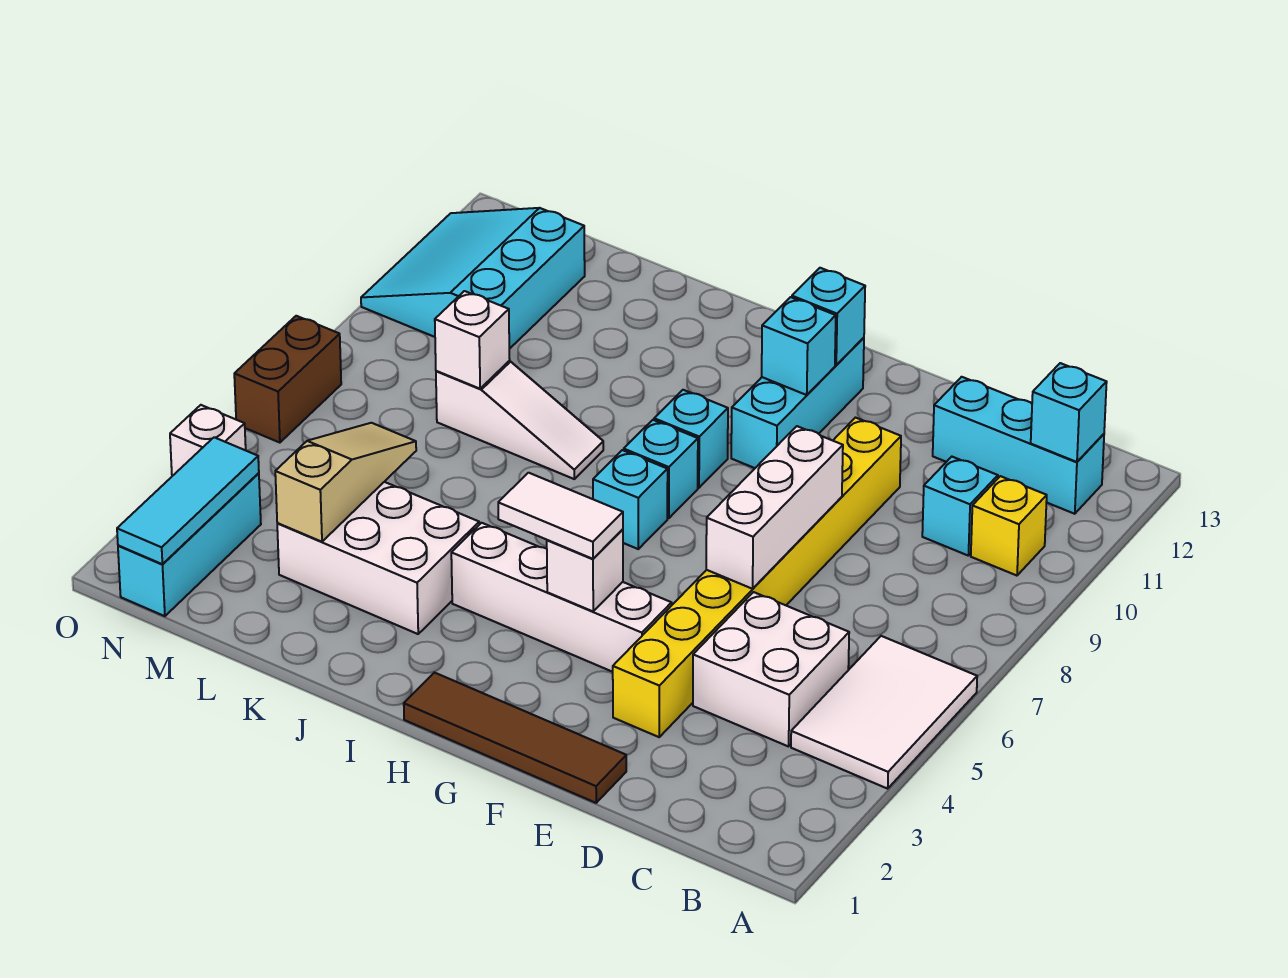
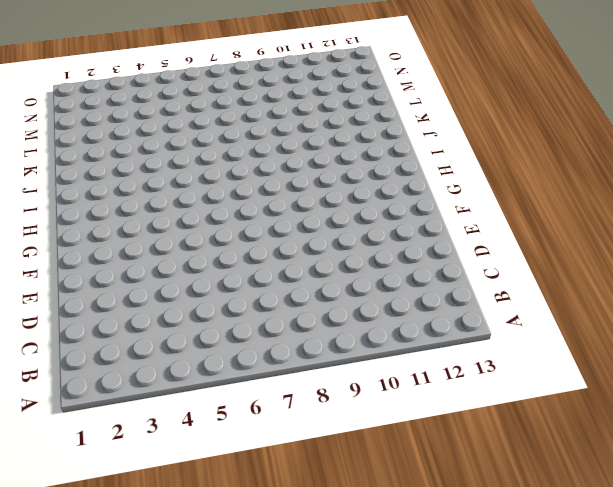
none -> white 2x3 tile [791,636,977,789]
none -> yellow 1x1 brick [971,476,1047,576]
none -> cyan 1x3 brick [933,377,1104,514]

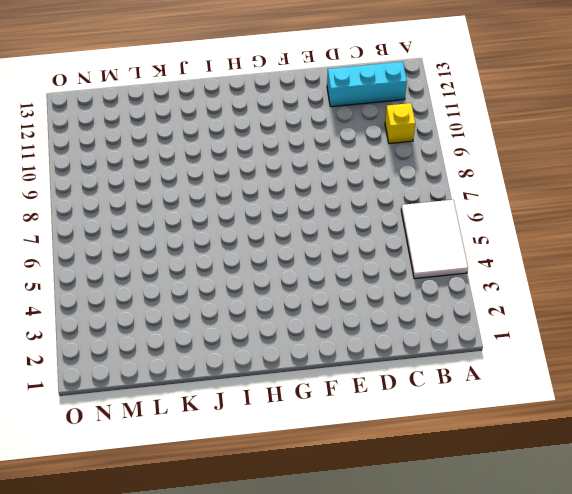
none -> white 2x2 brick [693,592,849,747]
none -> cyan 1x1 brick [922,457,998,555]
none -> brown 1x4 tile [404,673,626,803]

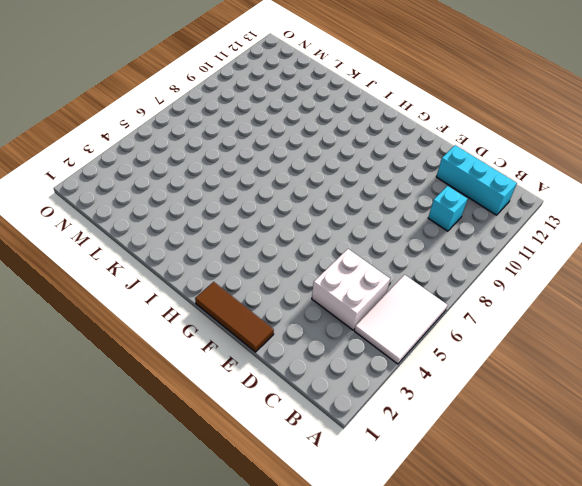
brown 1x3 tile [195,282,274,352] -> brown 1x4 tile [404,673,626,803]
none -> yellow 1x1 brick [971,476,1047,576]
none -> yellow 1x8 brick [613,418,901,737]
none -> white 1x4 brick [451,523,672,672]

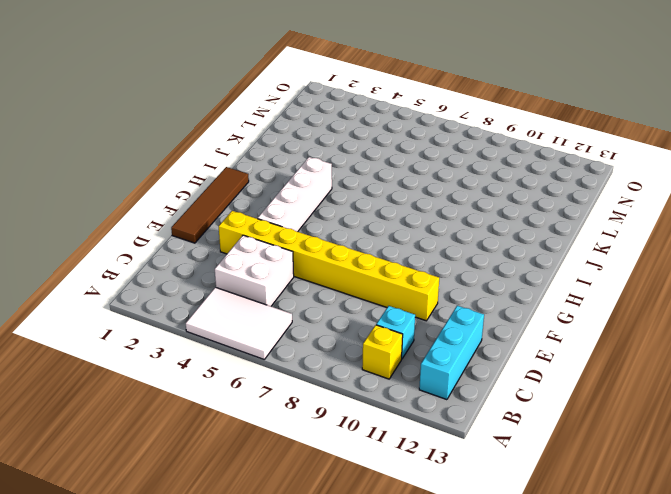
none -> cyan 1x3 brick [731,338,864,468]
none -> cyan 1x1 brick [593,450,668,549]
none -> cyan 1x1 brick [624,420,698,518]

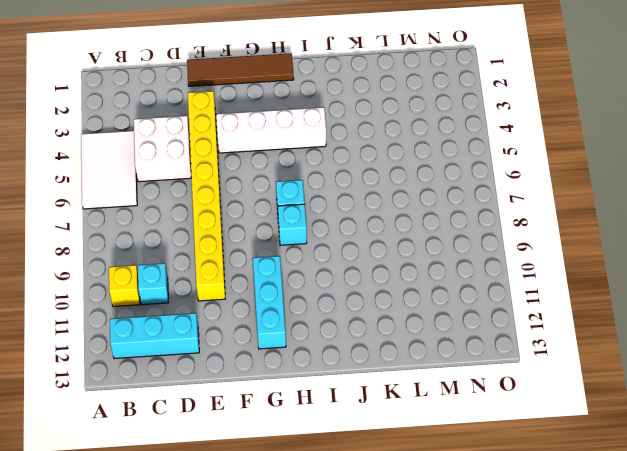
none -> cyan 1x1 brick [654,390,728,488]
none -> white 2x3 brick [277,482,479,634]
none -> white 1x3 slope [436,361,603,479]

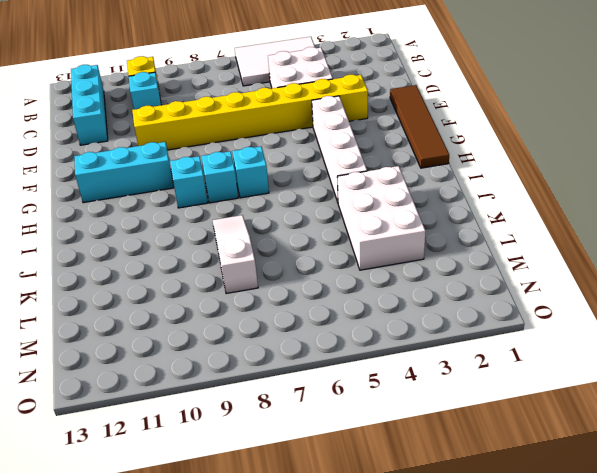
none -> cyan 3x3 slope [361,208,585,349]
none -> cyan 1x3 brick [118,473,261,616]
none -> white 1x1 brick [170,405,246,476]

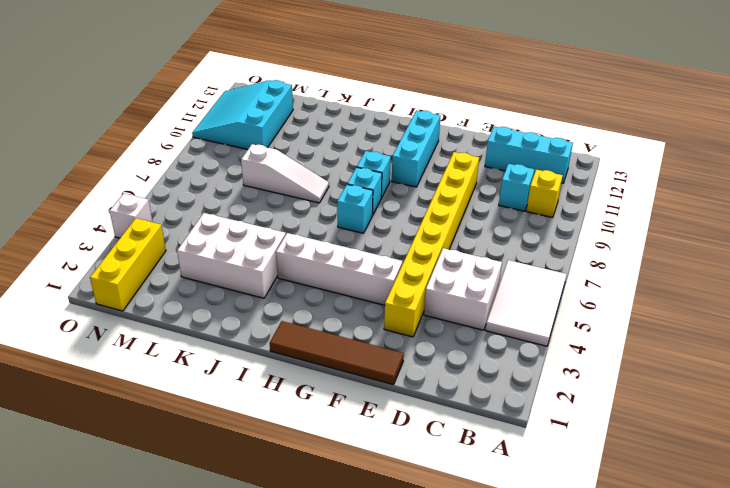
yellow 1x3 brick [90,218,166,311] -> cyan 1x3 brick [118,473,261,616]
none -> brown 1x2 brick [234,316,341,443]
none -> cyan 1x1 brick [1031,363,1107,462]
none -> white 1x3 brick [706,426,843,589]

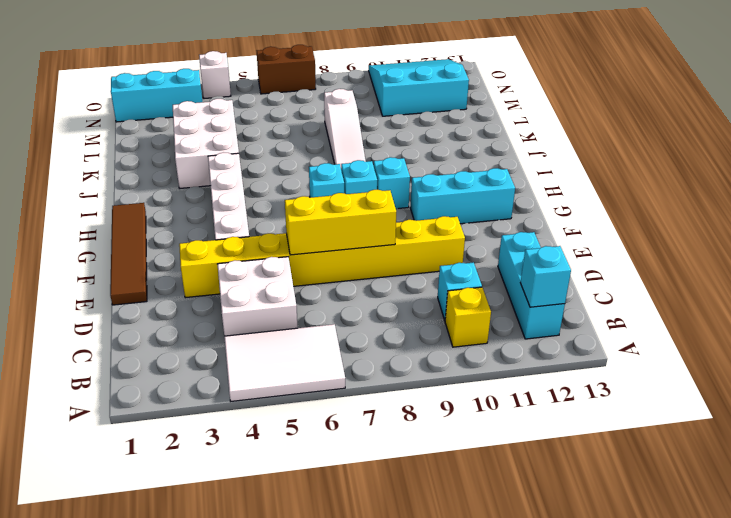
yellow 1x3 brick [285,190,396,255] -> white 1x3 brick [706,426,843,589]
none -> white 1x1 brick [547,529,623,611]
none -> cyan 1x1 brick [762,297,836,395]
none -> cyan 1x1 brick [792,268,865,365]

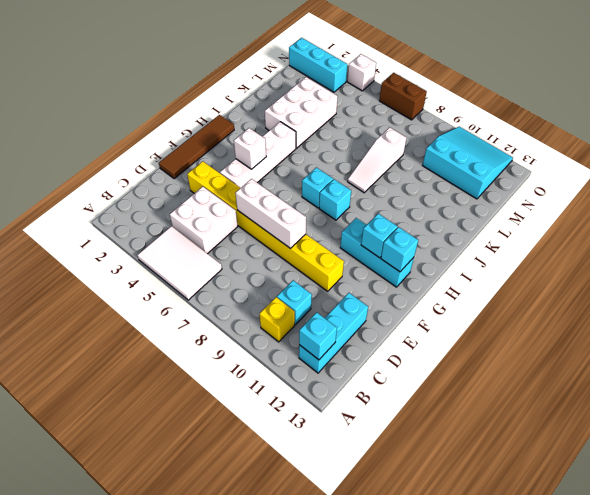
none -> cyan 1x1 brick [654,390,728,488]
none -> tan 1x3 slope [275,423,416,542]
none -> white 1x1 brick [435,291,510,389]

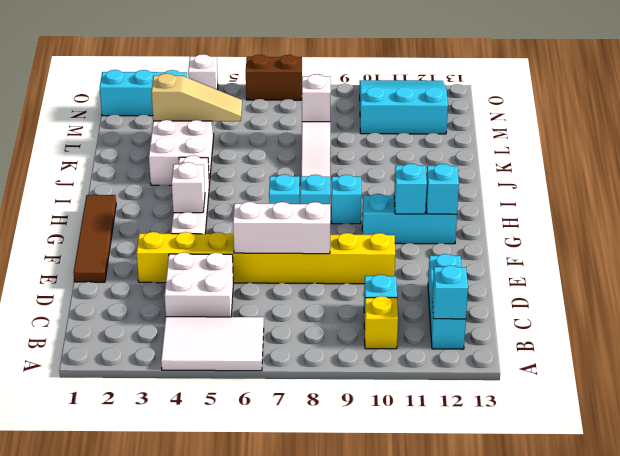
none -> cyan 1x3 tile [117,437,259,564]
none -> white 1x2 tile [498,473,623,559]

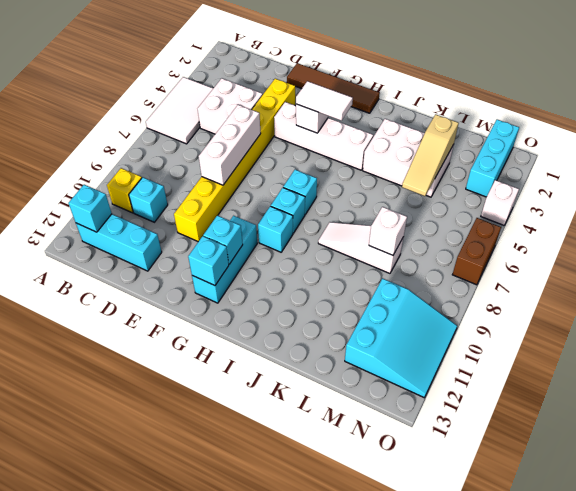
none -> cyan 1x3 tile [117,437,259,564]

